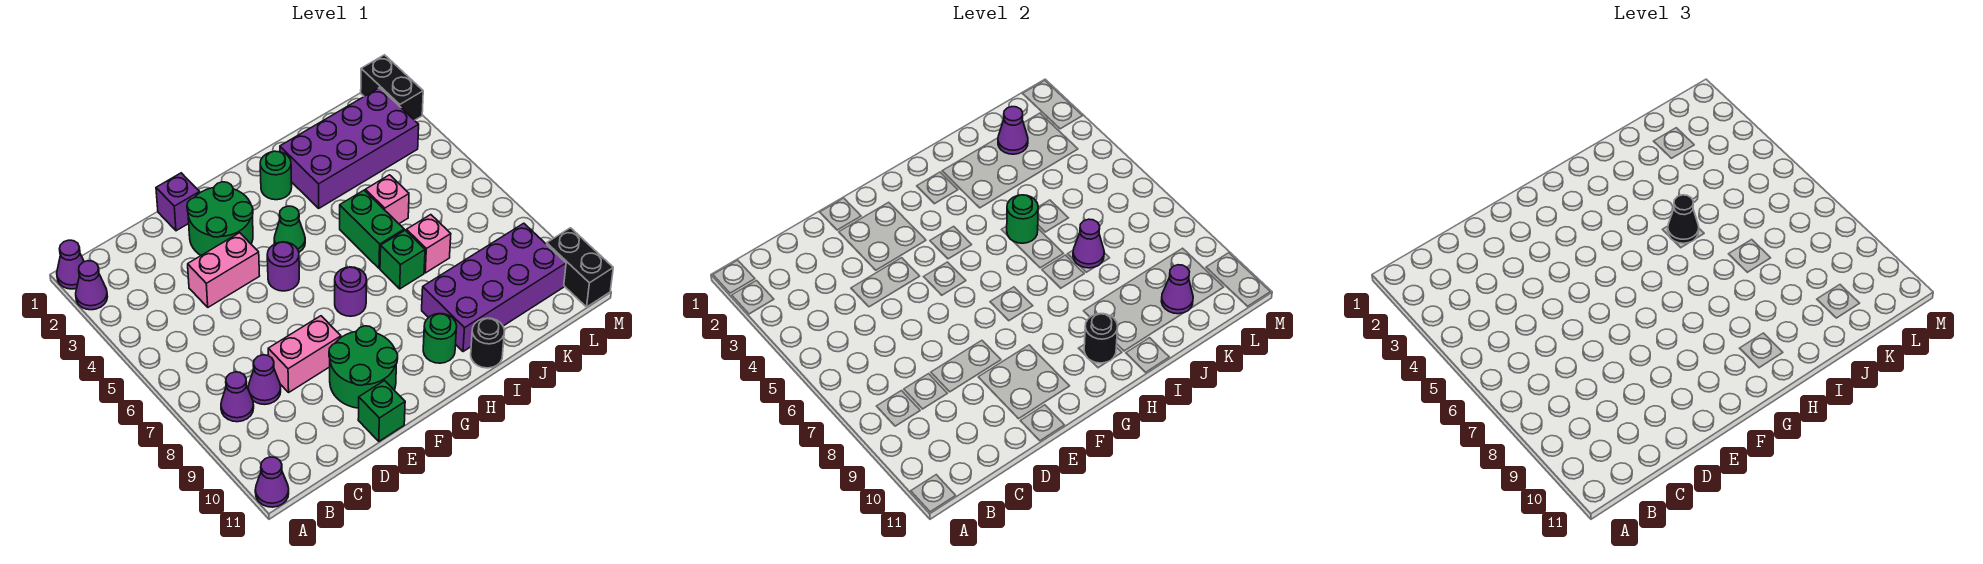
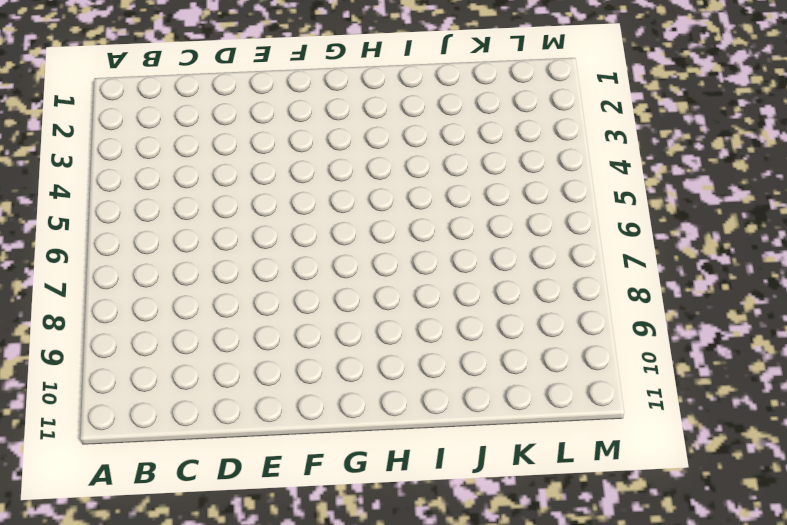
none -> purple 1x1 cone [57,240,84,289]
none -> purple 1x1 cone [76,261,108,310]
none -> purple 1x1 cone [255,457,289,507]
none -> purple 1x1 cone [221,372,254,422]

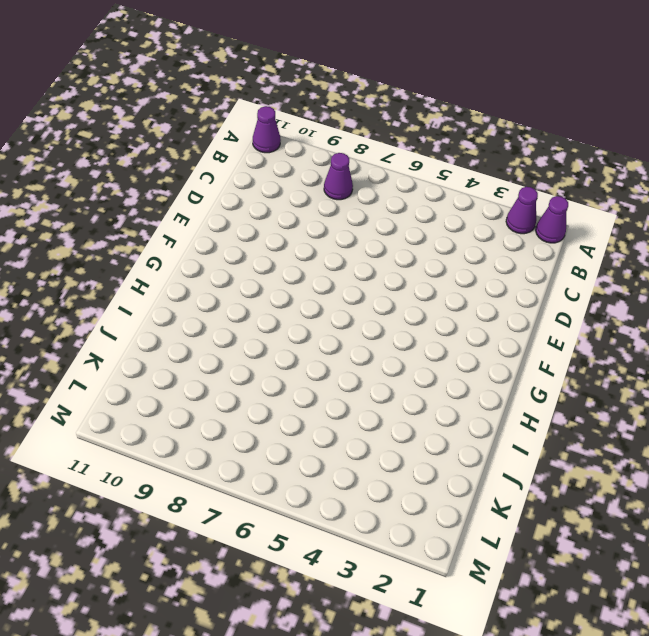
none -> purple 1x1 cone [248,355,281,404]
none -> pink 1x2 brick [188,233,260,307]
none -> pink 1x2 brick [268,316,341,392]
none -> purple 1x1 brick [156,173,200,231]

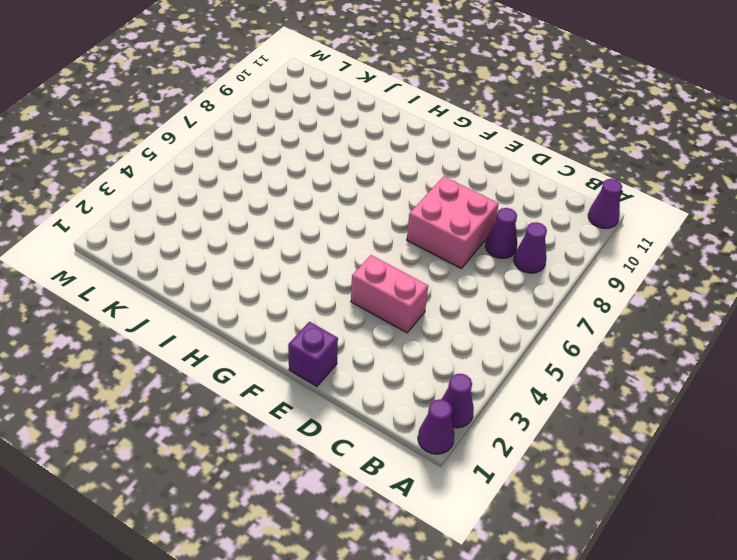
pink 2x2 brick [407,176,499,268] -> pink 1x2 brick [268,316,341,392]
none -> green 2x2 round brick [187,182,253,255]
none -> green 2x2 round brick [329,326,398,408]
none -> green 1x1 brick [358,381,405,441]
none -> purple 1x1 round brick [267,242,299,291]

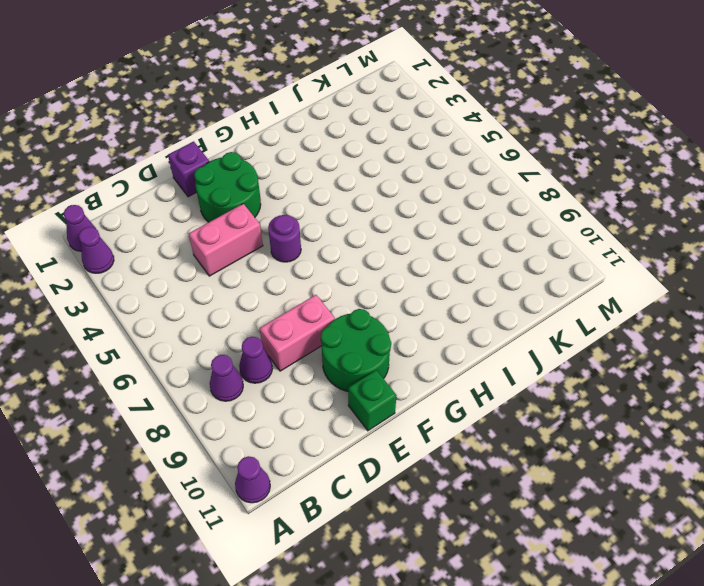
none -> green 1x1 cone [274,206,305,252]
none -> purple 1x1 round brick [335,267,367,316]
none -> green 1x1 round brick [260,151,292,200]
none -> green 1x1 round brick [423,314,457,363]

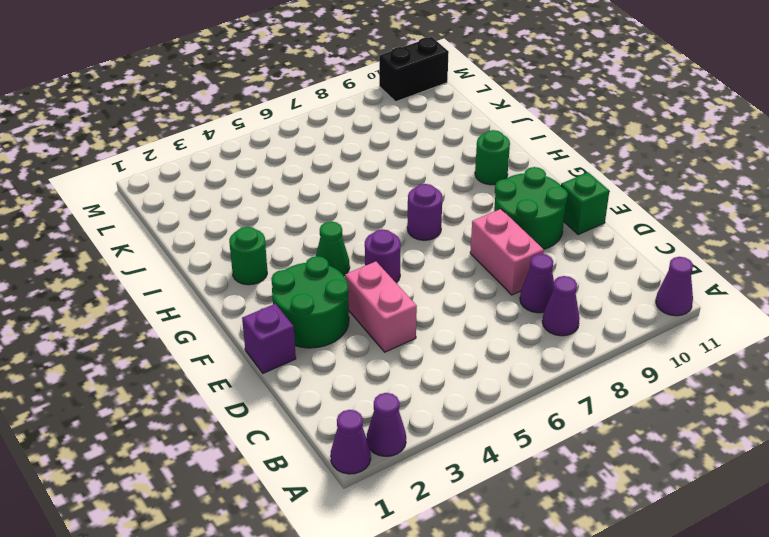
none -> purple 2x4 brick [280,88,419,208]
none -> green 1x2 brick [340,190,404,268]
none -> green 1x1 brick [380,230,425,289]
none -> purple 2x4 brick [422,223,566,352]

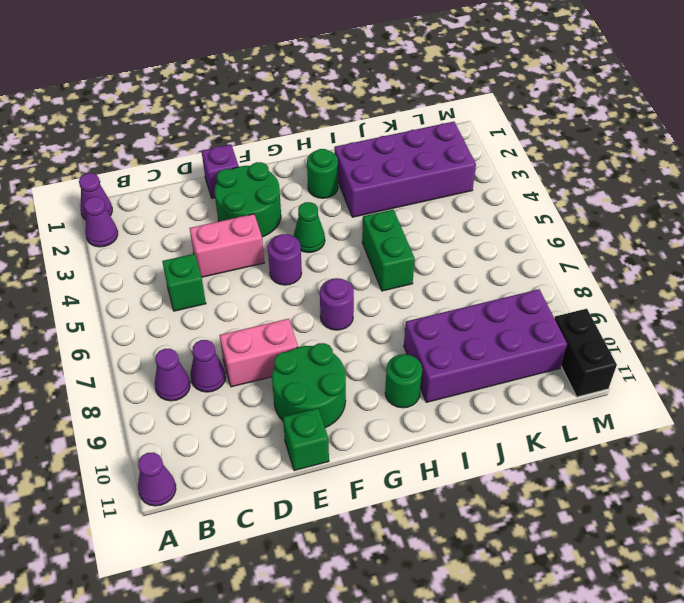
green 1x1 brick [162,254,206,311] -> green 1x1 brick moved to [380,230,425,289]
none -> black 1x1 round brick [471,318,505,368]
none -> pink 1x1 brick [365,175,409,224]
none -> pink 1x1 brick [406,215,451,273]
none -> black 1x2 brick [361,55,423,120]

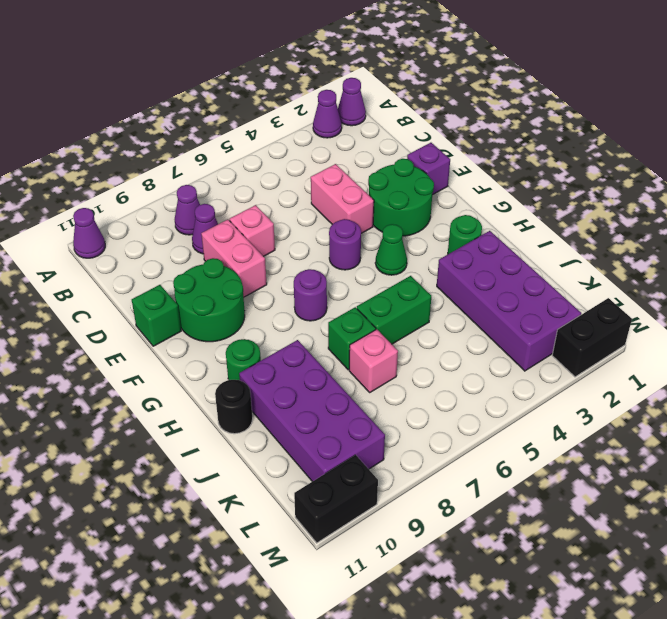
pink 1x1 brick [229,205,275,256] -> pink 1x1 brick moved to [365,175,409,224]
none -> black 1x1 round brick [1084,314,1118,363]
none -> green 1x1 round brick [1007,195,1038,243]
none -> purple 1x1 cone [1073,219,1104,268]
none -> purple 1x1 cone [998,107,1028,154]

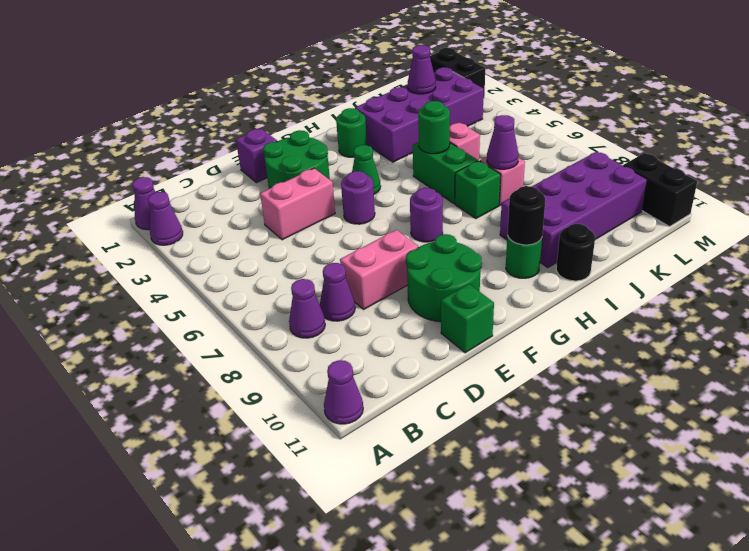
none -> purple 1x1 cone [1161,265,1193,314]
none -> black 1x1 cone [1668,195,1699,243]

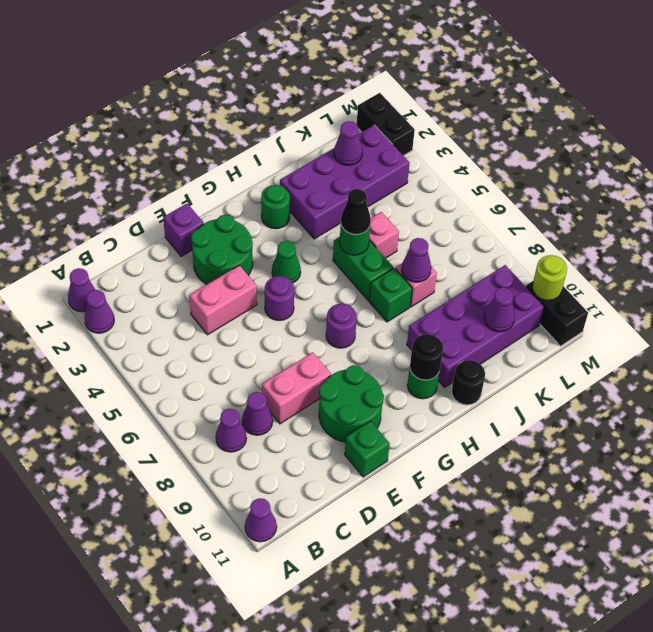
lime 1x1 round brick [532,255,567,300] -> none

